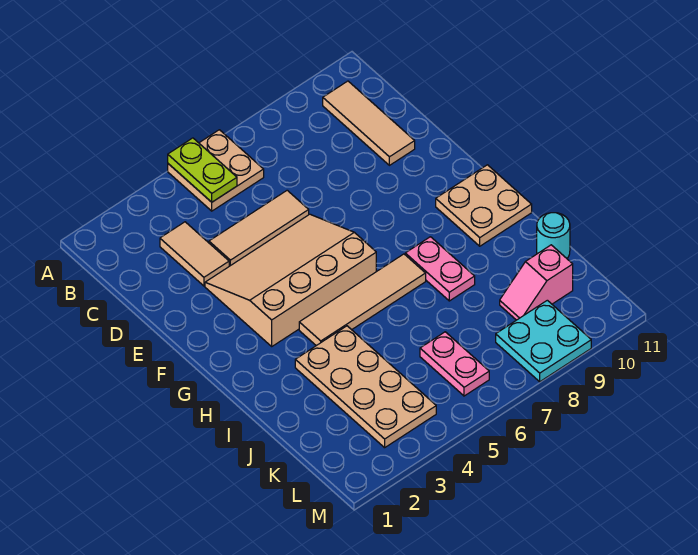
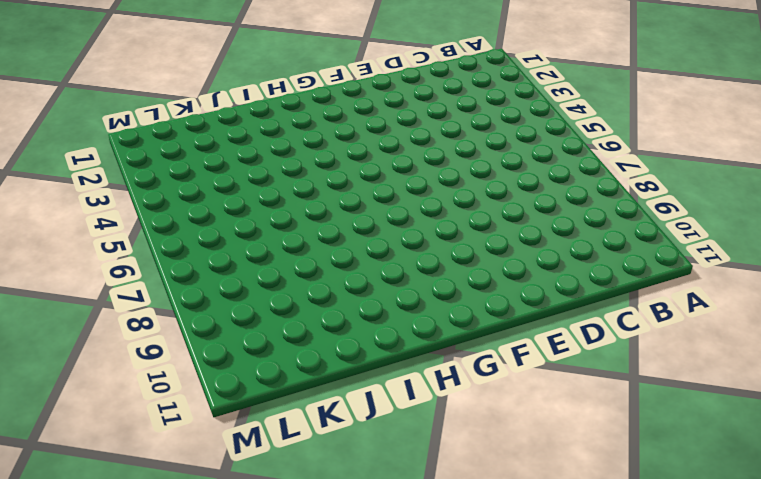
none -> tan 2x2 plate [168,130,264,211]
none -> tan 1x3 tile [323,81,415,165]
none -> tan 1x2 tile [160,222,229,286]

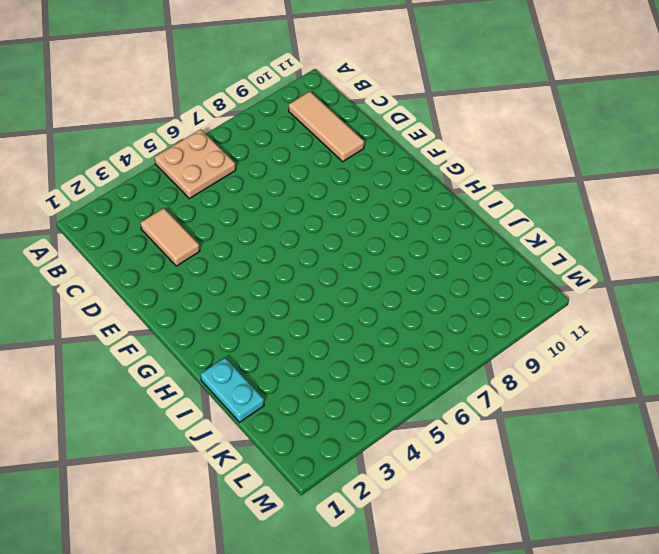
cyan 1x2 plate [201,358,264,422] -> none
none -> tan 1x3 tile [209,190,309,266]
none -> tan 3x4 slope [205,214,376,346]
none -> tan 2x2 plate [436,165,532,246]

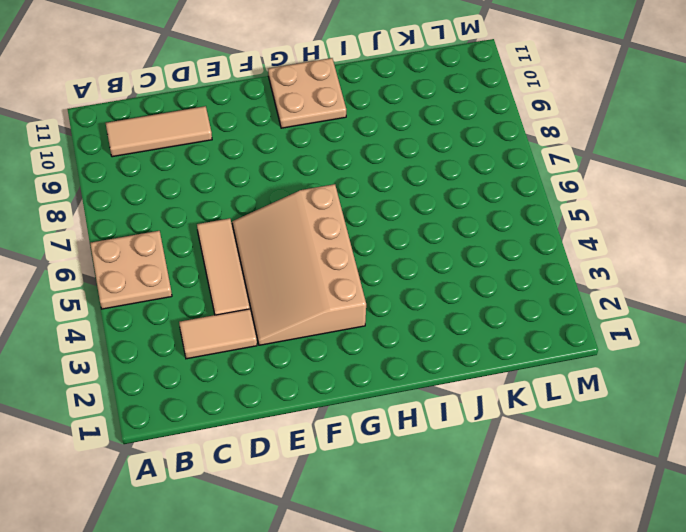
none -> tan 1x4 tile [299,254,426,346]
none -> pink 1x2 plate [405,237,475,301]
none -> tan 2x4 plate [295,326,436,448]

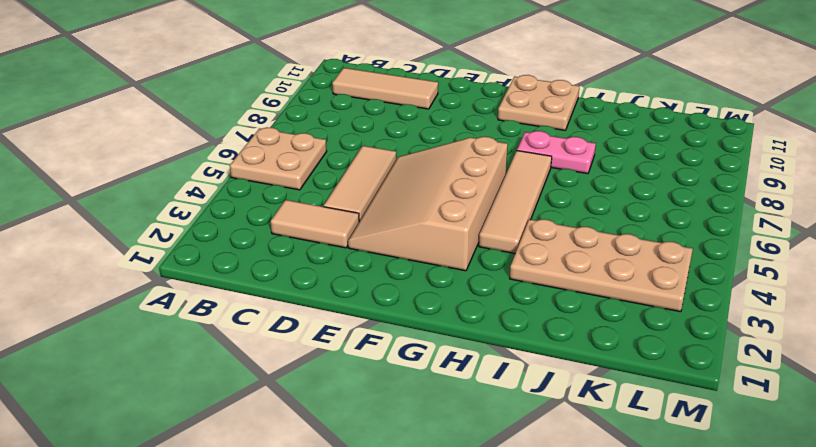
none -> cyan 1x1 round brick [537,213,570,258]
none -> pink 1x2 plate [420,332,489,396]
none -> pink 1x2 slope [500,245,573,320]

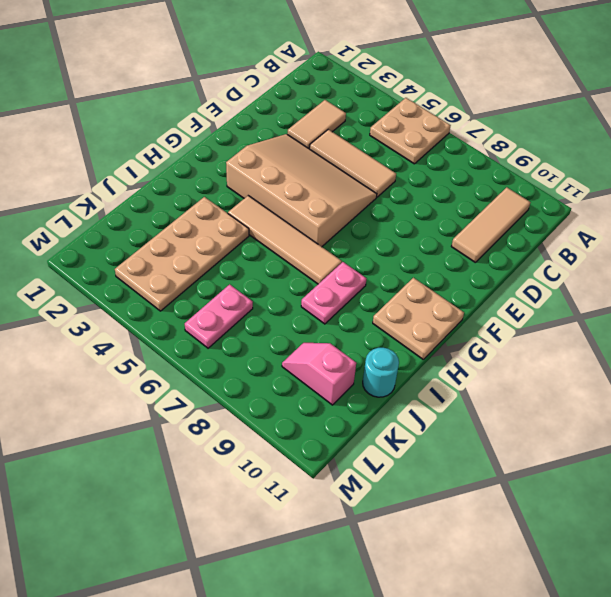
none -> cyan 2x2 plate [496,300,591,382]
none -> lime 1x2 plate [168,138,237,202]

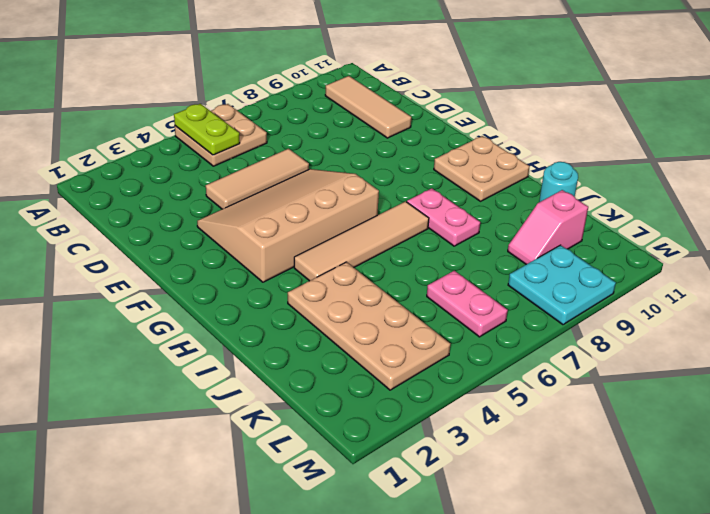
none -> tan 1x2 tile [160,222,229,286]

